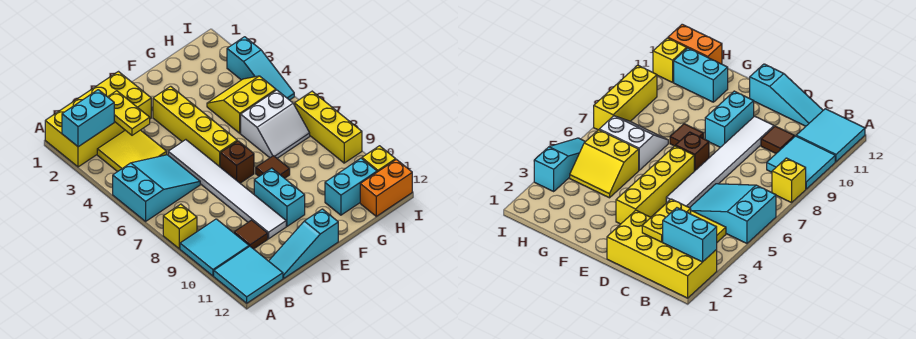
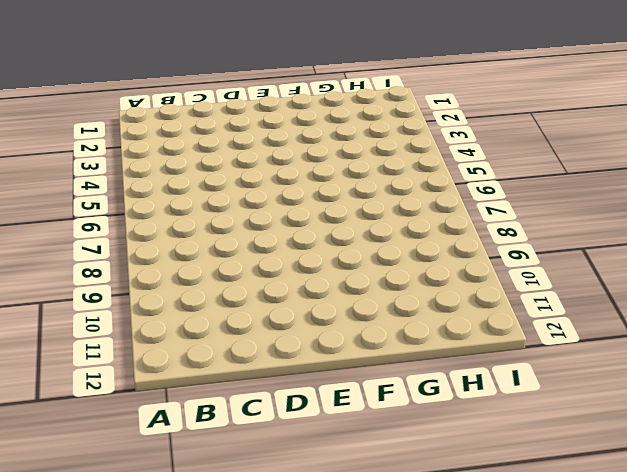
none -> yellow 2x4 brick [45,72,151,167]
none -> cyan 2x3 slope [113,155,200,221]
none -> yellow 1x1 brick [163,204,197,249]

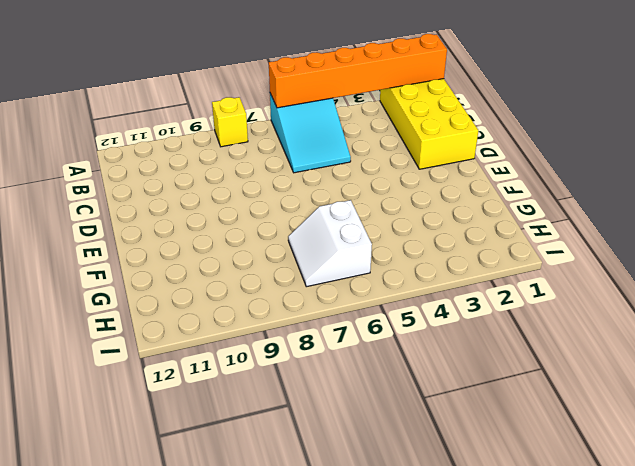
orange 1x6 brick [269,34,447,108] -> cyan 1x2 brick [62,90,114,147]
none -> cyan 2x2 tile [180,219,249,276]
none -> cyan 2x2 tile [214,246,283,303]
none -> yellow 2x2 tile [97,130,167,172]

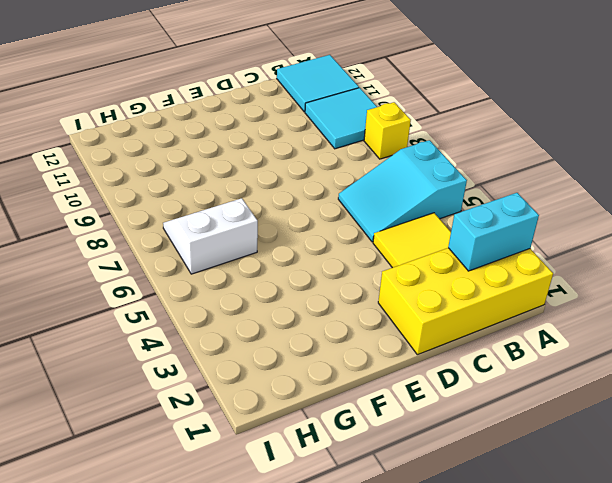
none -> brown 1x1 tile [234,220,268,249]
none -> cyan 1x3 slope [269,209,338,278]
none -> white 1x6 tile [168,140,286,239]

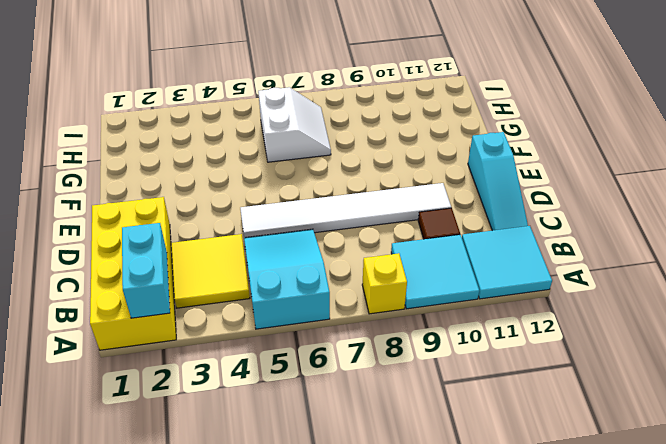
none -> yellow 1x4 brick [153,86,237,167]
none -> brown 1x1 brick [220,141,254,183]
none -> cyan 1x2 brick [254,168,305,226]

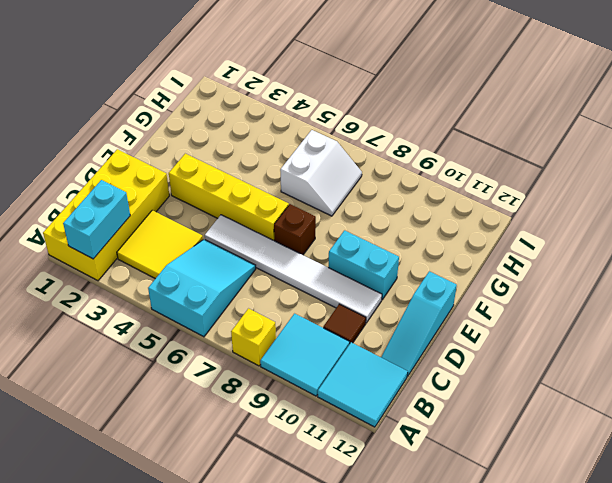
none -> brown 1x1 tile [256,156,290,178]
none -> yellow 2x2 slope [207,76,276,133]
none -> cyan 1x2 brick [325,158,377,215]

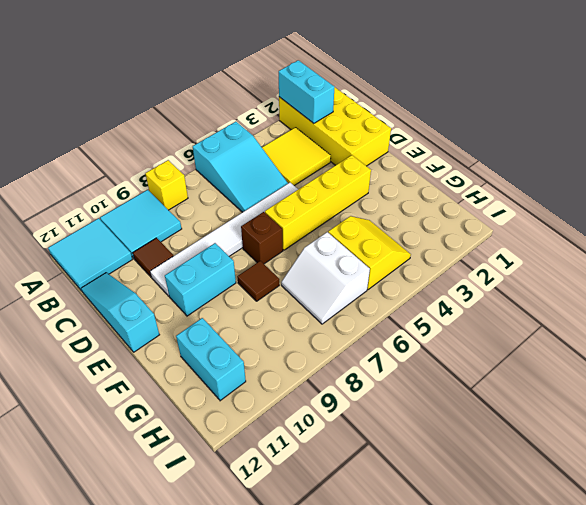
none -> orange 1x2 brick [360,159,412,216]
none -> cyan 1x3 slope [227,37,294,100]
none -> yellow 1x3 brick [295,91,362,163]

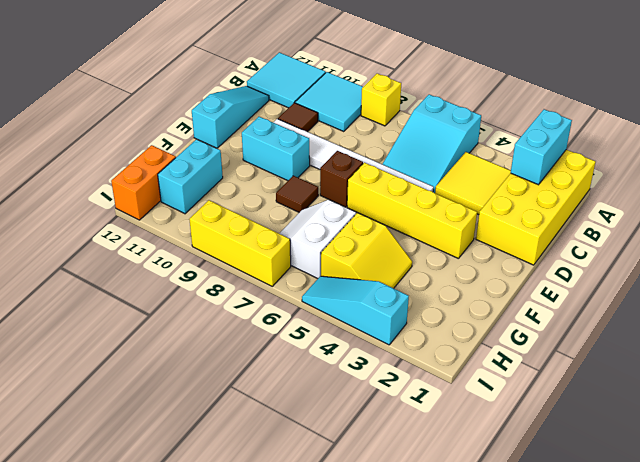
none -> yellow 1x1 brick [362,146,396,172]
none -> yellow 1x2 plate [108,91,150,135]

